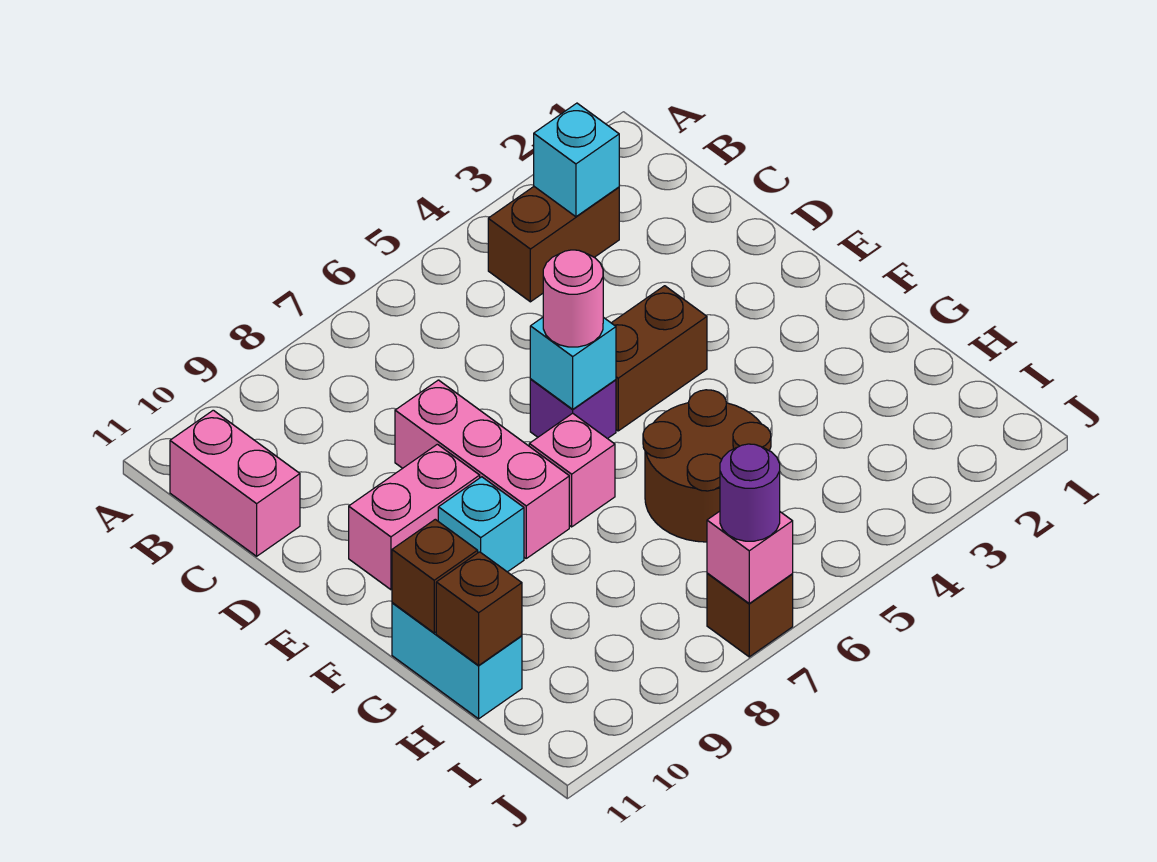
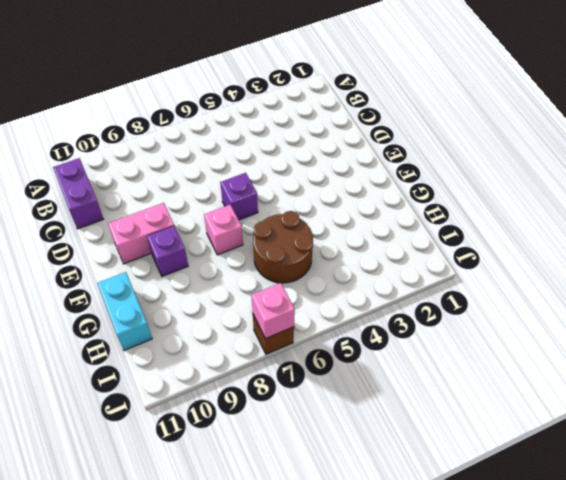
purple 1x2 brick [53,158,103,229] -> pink 1x2 brick [170,410,300,556]
purple 1x1 brick [147,226,188,276] -> cyan 1x1 brick [438,477,524,572]
none -> brown 1x2 brick [488,187,619,302]
none -> pink 1x3 brick [395,380,569,558]
none -> brown 1x2 brick [612,286,707,431]

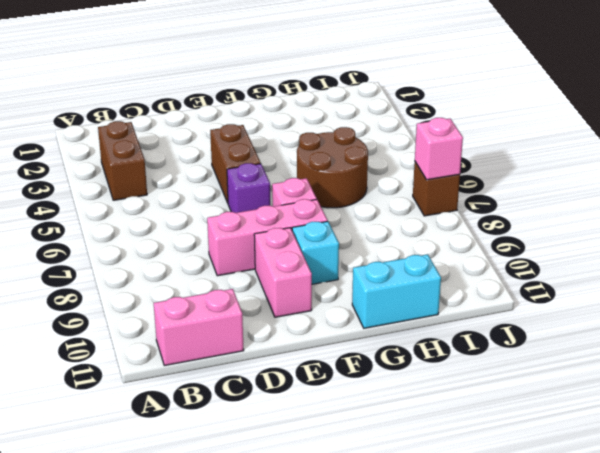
none -> cyan 1x1 brick [534,103,619,217]
none -> cyan 1x1 brick [530,317,616,409]
none -> brown 1x1 brick [392,519,478,633]

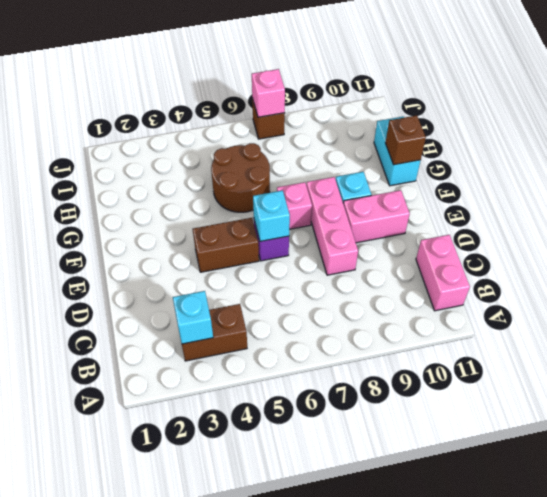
none -> brown 1x1 brick [436,552,522,665]
none -> pink 1x1 round brick [543,250,603,347]
none -> purple 1x1 round brick [720,444,780,541]

